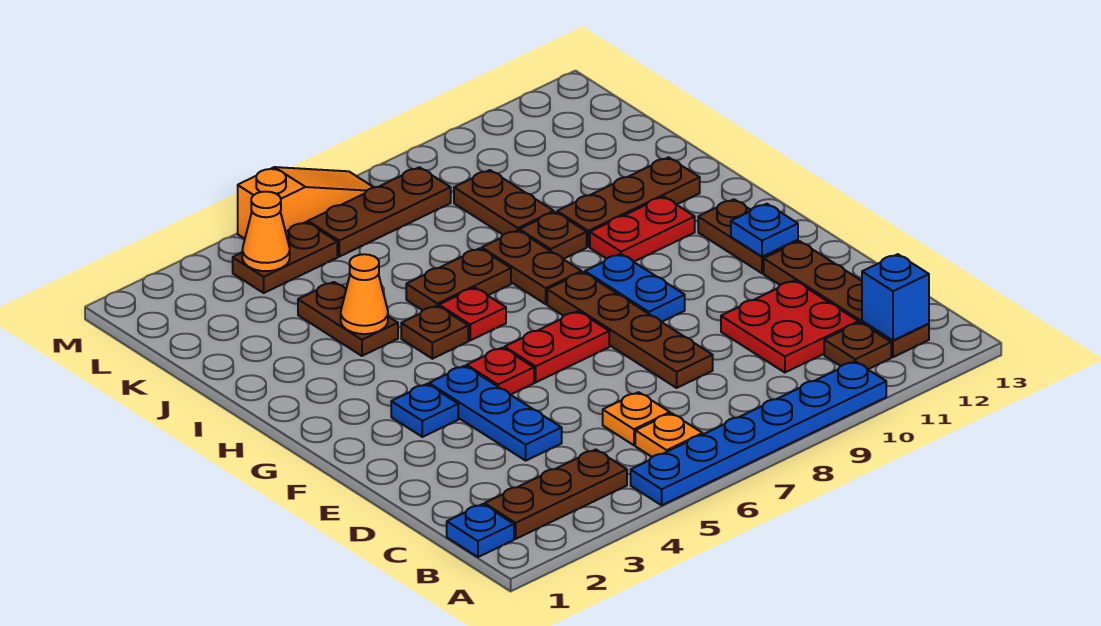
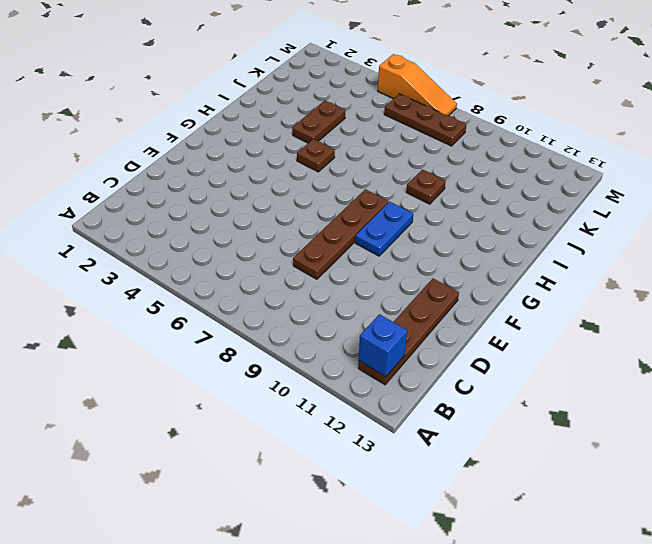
none -> blue 1x6 plate [631,362,886,505]
none -> blue 1x1 plate [447,504,514,557]
none -> brown 1x3 plate [485,450,627,539]
none -> orange 1x1 plate [635,413,703,457]

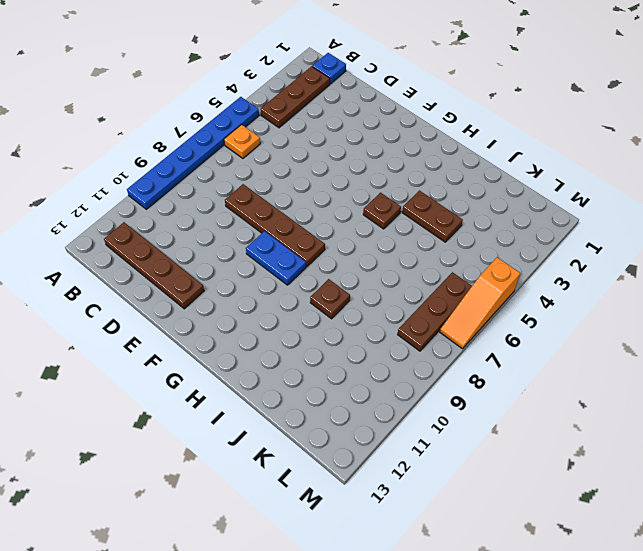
none -> brown 1x1 plate [824,322,891,369]
none -> orange 1x1 plate [603,392,670,445]
none -> red 2x2 plate [721,280,859,373]
none -> blue 1x3 plate [429,366,562,461]

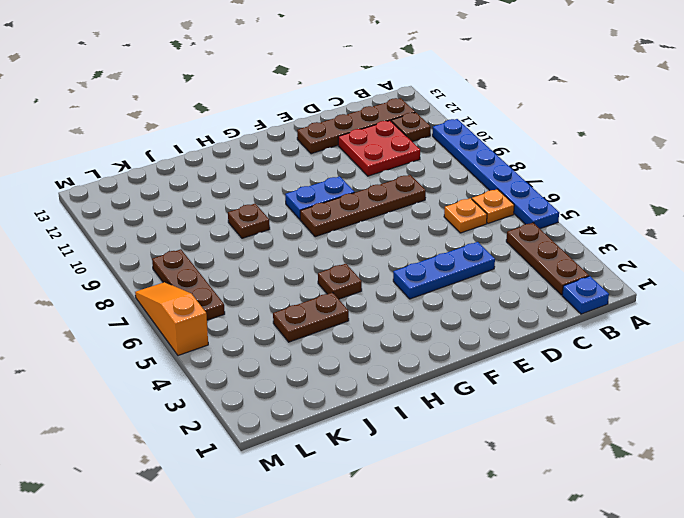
none -> blue 1x1 plate [391,384,458,437]
none -> red 1x1 plate [467,348,534,395]
none -> red 1x2 plate [505,311,609,382]
none -> brown 1x2 plate [698,199,798,273]

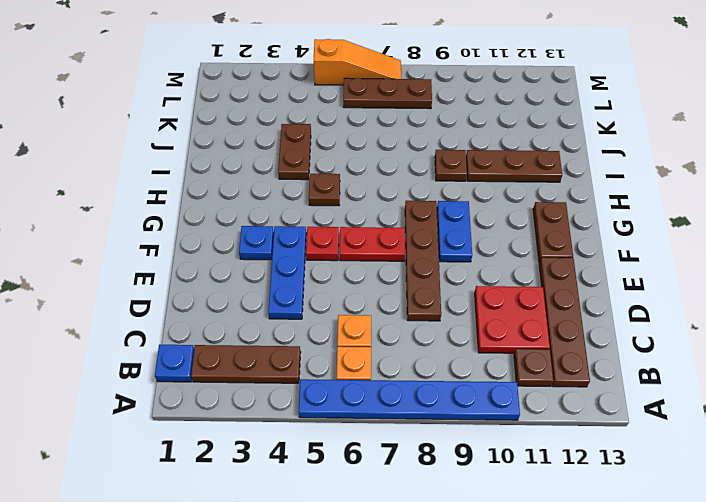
none -> red 1x1 plate [439,288,506,340]
none -> brown 1x2 plate [482,230,582,304]
none -> red 1x2 plate [590,197,695,262]
none -> brown 1x2 plate [406,248,511,310]

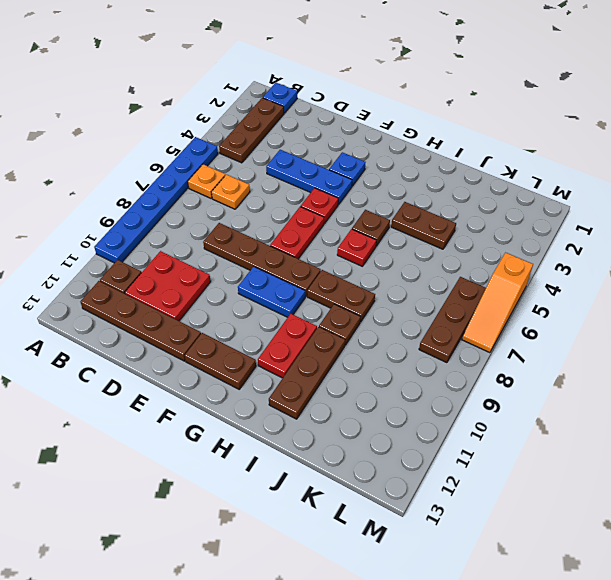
none -> brown 1x2 plate [406,248,511,310]
none -> brown 1x2 plate [454,170,554,235]
none -> brown 1x2 plate [233,222,337,293]
none -> blue 1x1 brick [862,254,929,341]

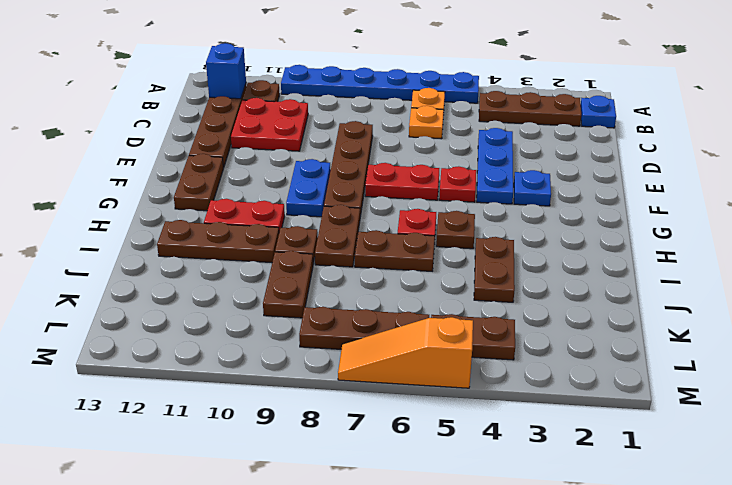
none -> blue 1x1 plate [731,204,798,257]
none -> orange 1x1 cone [341,254,388,334]
none -> orange 1x1 cone [242,192,290,271]

